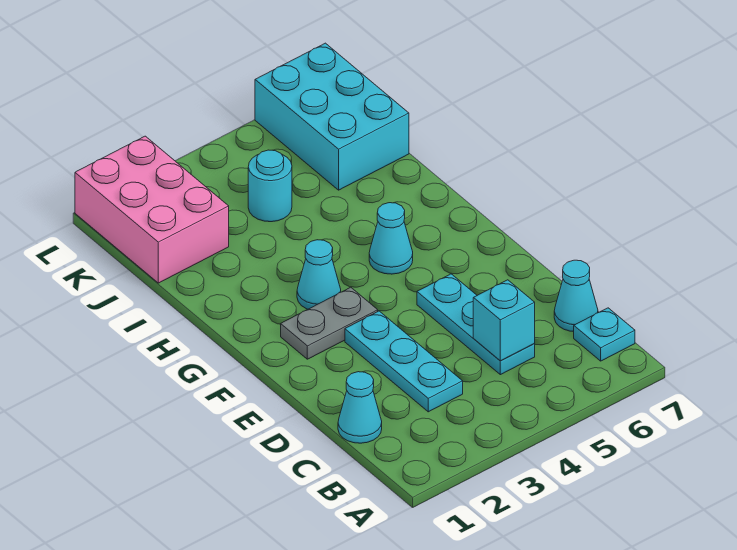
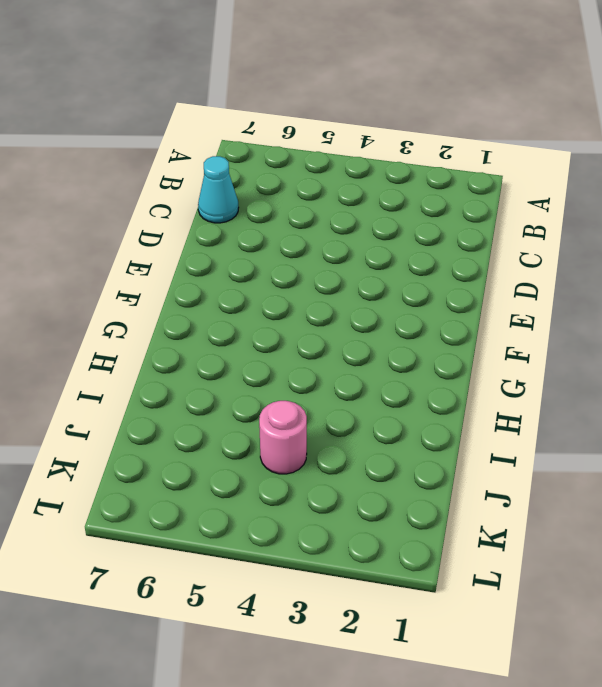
pink 1x1 round brick [259,401,307,474] -> cyan 1x1 round brick [248,150,292,222]
none -> cyan 1x1 plate [574,308,635,361]
none -> cyan 1x1 cone [338,372,382,443]
none -> cyan 1x3 plate [345,311,463,412]

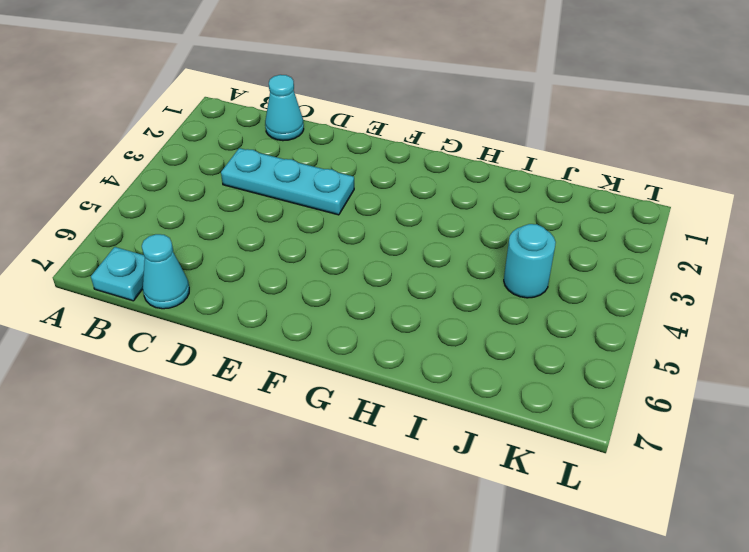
none -> cyan 1x3 plate [417,274,535,375]
none -> grey 1x2 plate [281,287,378,359]
none -> cyan 1x1 cone [297,240,341,309]

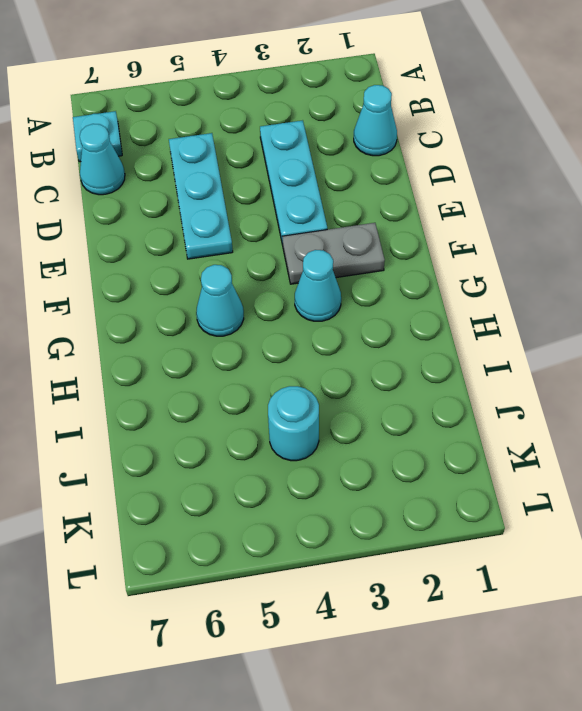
none -> pink 2x3 brick [75,136,229,283]
none -> cyan 2x3 brick [255,43,409,190]
none -> cyan 1x1 brick [473,280,535,361]

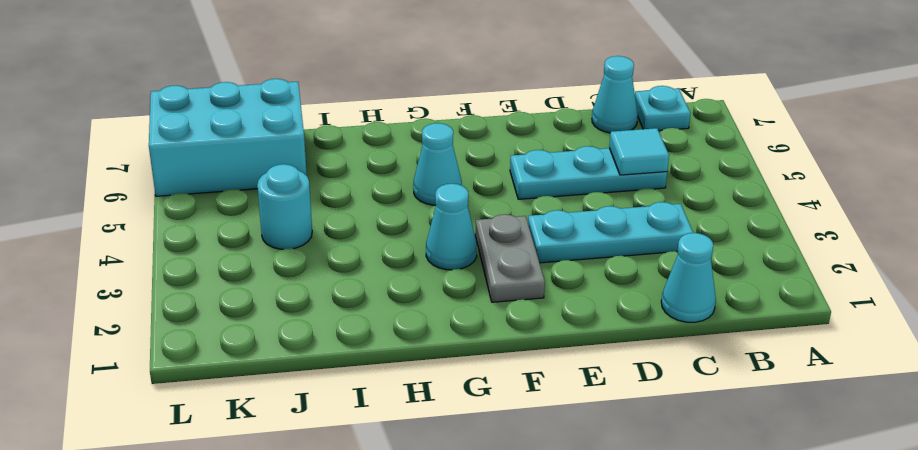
cyan 1x1 tile [609,128,669,175] -> cyan 1x1 brick [473,280,535,361]
none -> pink 2x3 brick [75,136,229,283]

